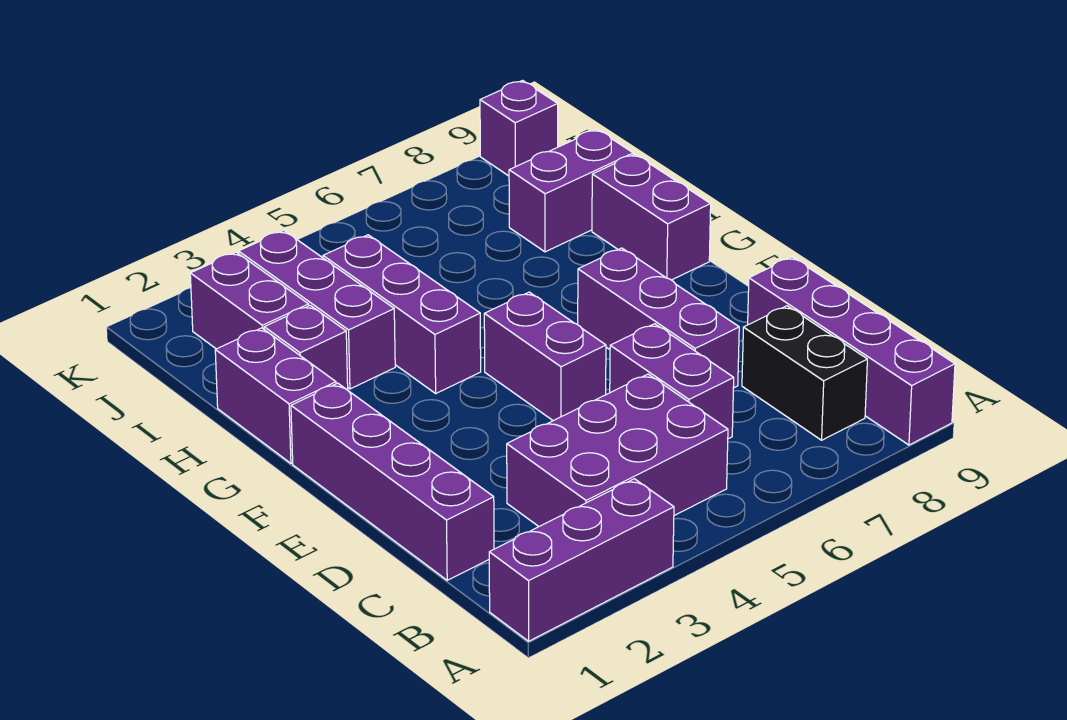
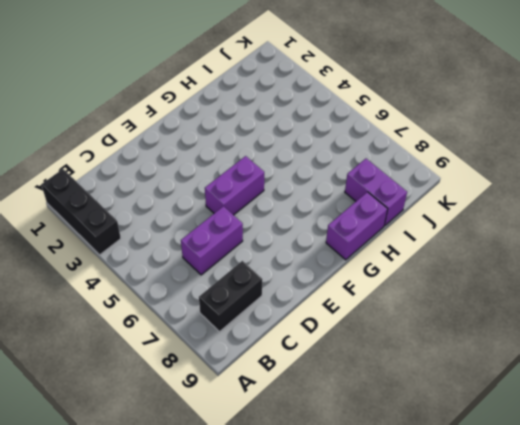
black 1x3 brick [41,169,121,255] -> purple 1x3 brick [489,479,674,641]
none -> purple 1x4 brick [748,257,955,445]
none -> purple 2x3 brick [507,374,728,526]
none -> purple 1x4 brick [291,383,494,580]

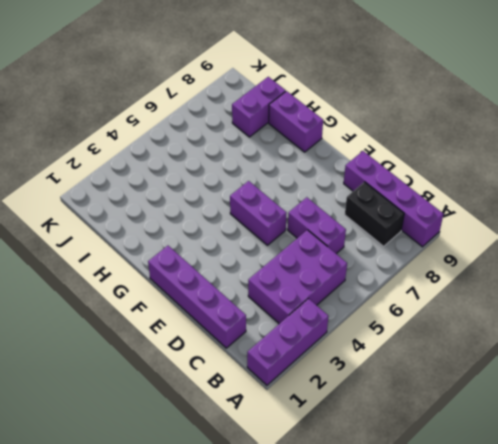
none -> purple 1x3 brick [578,248,739,388]
none -> purple 1x2 brick [215,328,336,463]
none -> purple 1x3 brick [323,235,481,393]

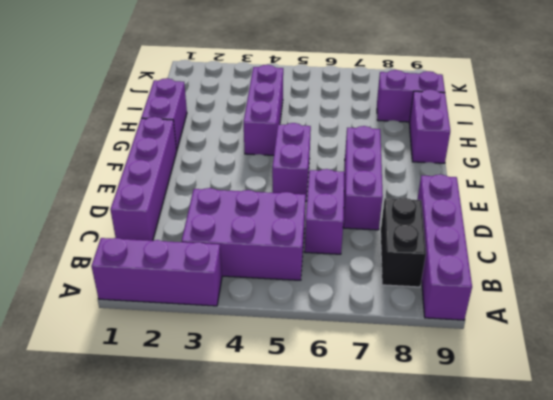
none -> purple 1x1 brick [264,305,348,390]
none -> purple 1x3 brick [239,230,395,389]
none -> purple 1x2 brick [190,252,309,349]

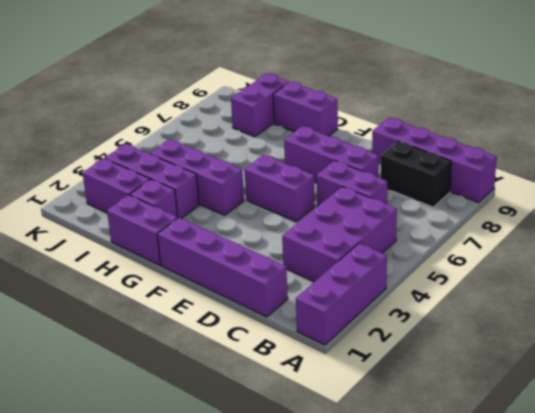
none -> purple 1x1 brick [480,81,558,176]

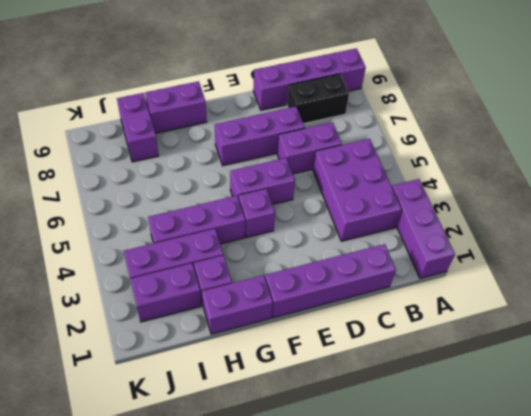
purple 1x1 brick [239,189,275,238] -> purple 1x1 brick moved to [480,81,558,176]

